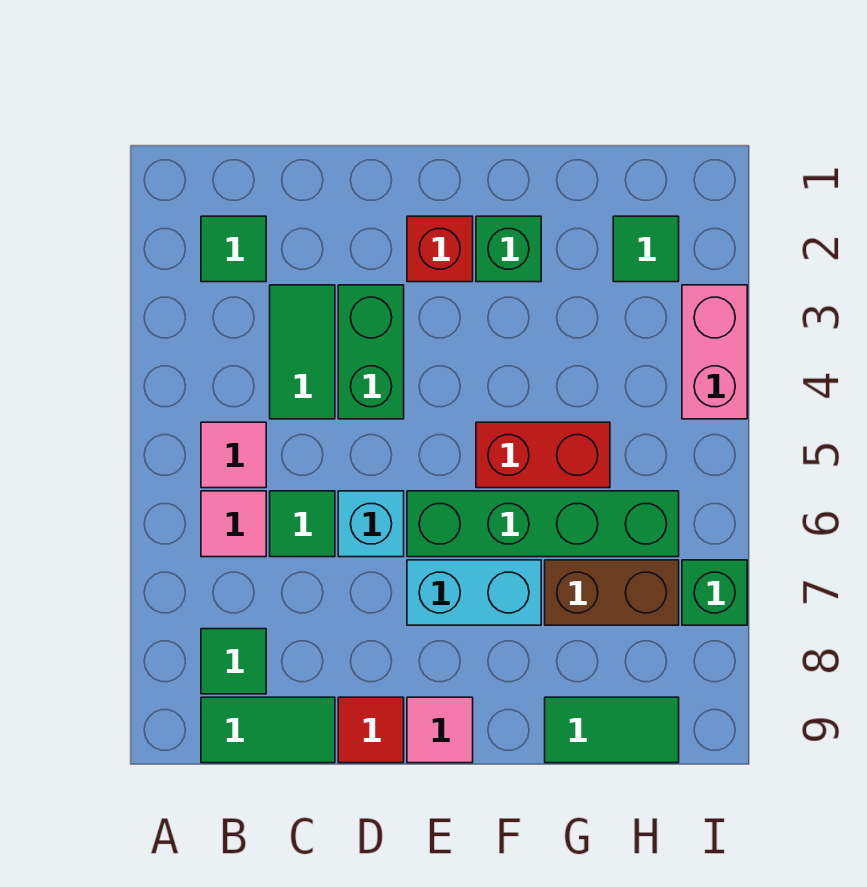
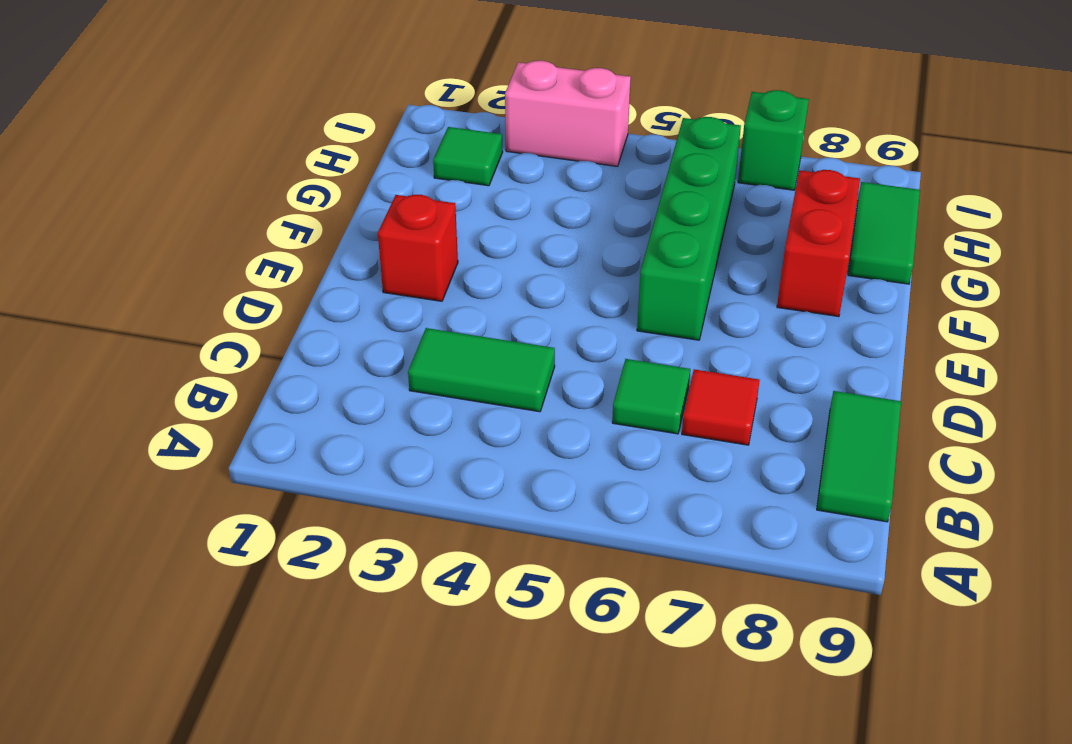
red 1x1 tile [682,369,760,445] -> red 1x1 tile moved to [338,697,404,763]
red 1x2 brick [777,170,860,317] -> red 1x2 brick moved to [476,422,610,488]
none -> green 1x1 tile [201,216,266,282]
none -> pink 1x1 tile [201,422,266,488]
none -> pink 1x1 tile [201,491,266,557]

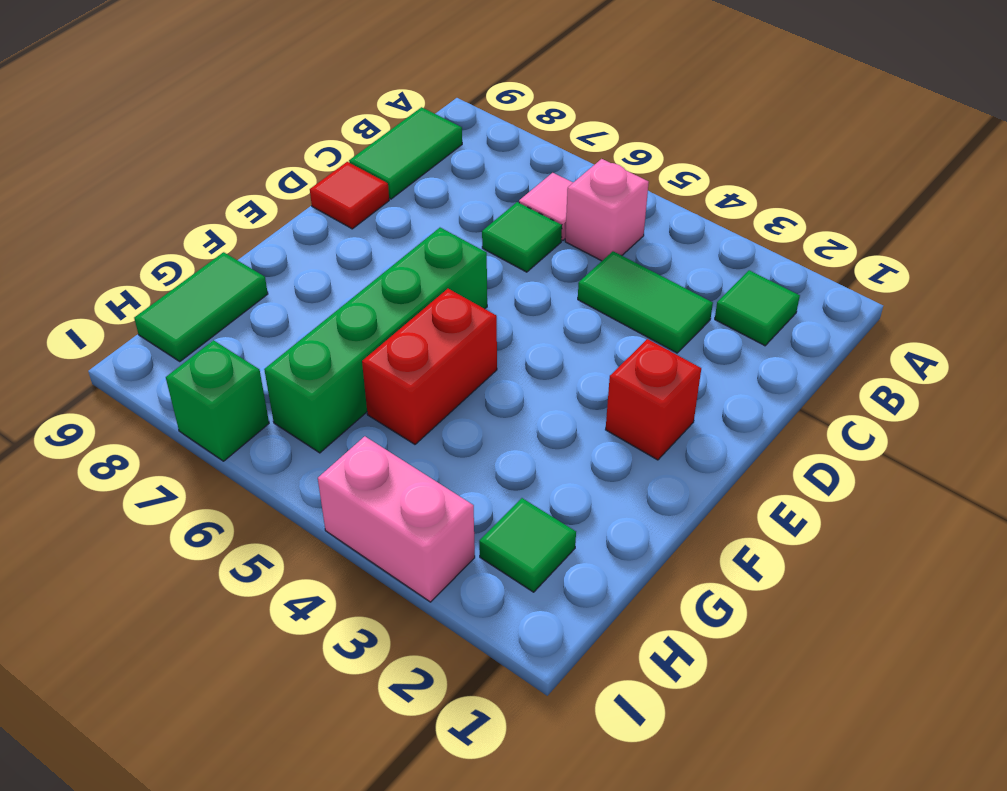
pink 1x1 brick [565,159,649,261] -> pink 1x1 tile [201,422,266,488]
none -> green 1x1 tile [201,629,266,694]
none -> green 1x2 brick [338,285,404,419]
none -> cyan 1x1 brick [338,491,404,557]

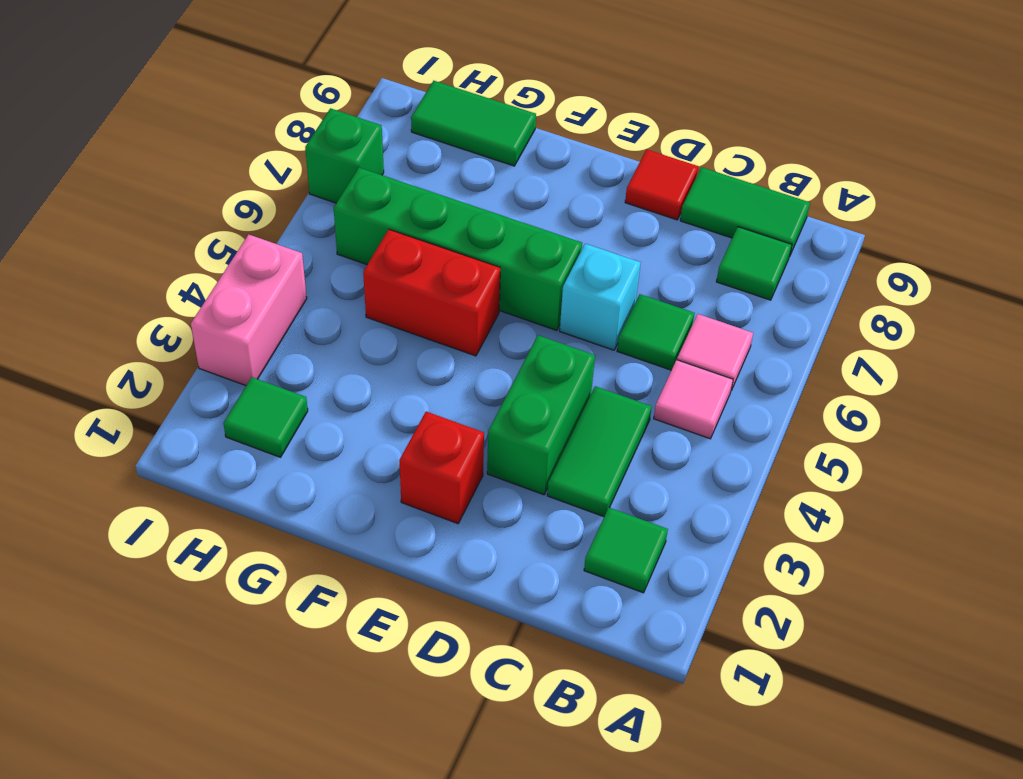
none -> cyan 1x2 brick [407,560,541,625]
none -> pink 1x1 tile [407,697,473,763]
none -> green 1x1 brick [476,216,541,282]

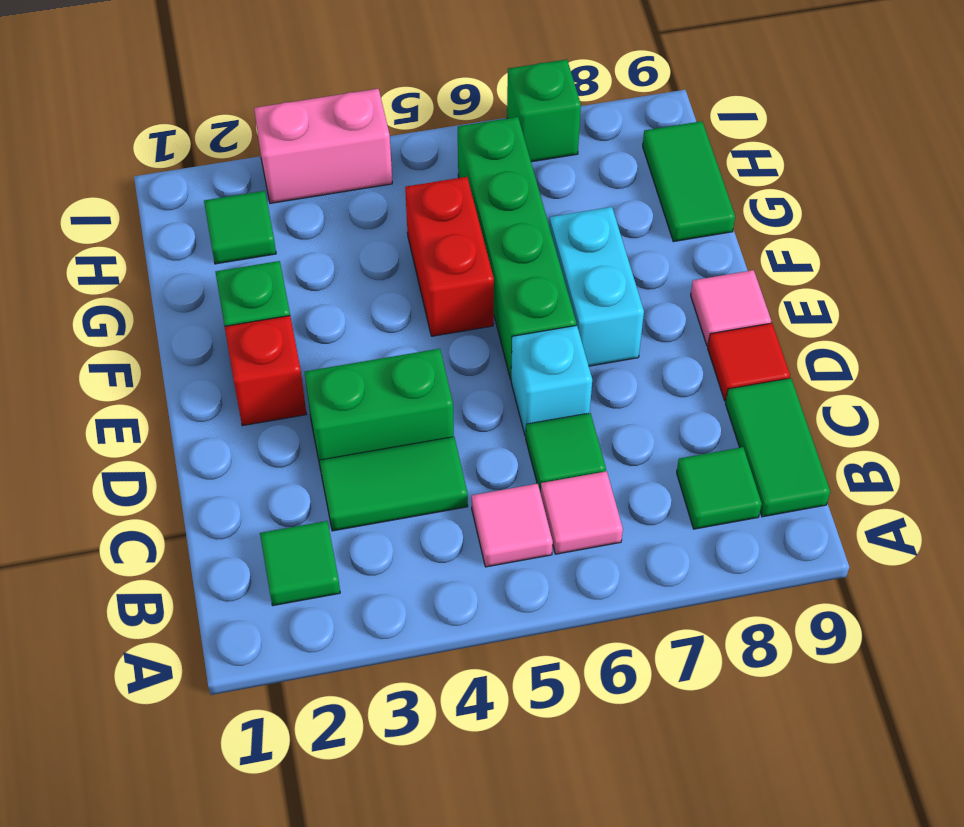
none -> brown 1x2 brick [545,560,679,625]

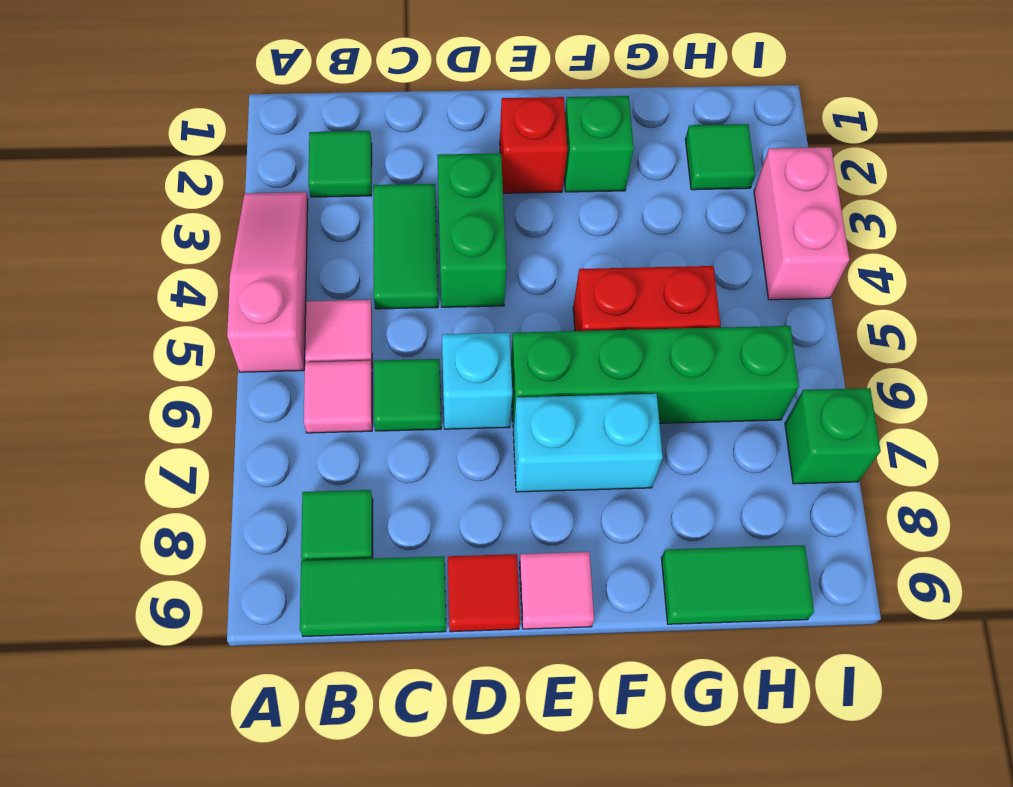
pink 1x3 slope [227,192,308,372] -> none
none -> brown 1x2 brick [545,560,679,625]

